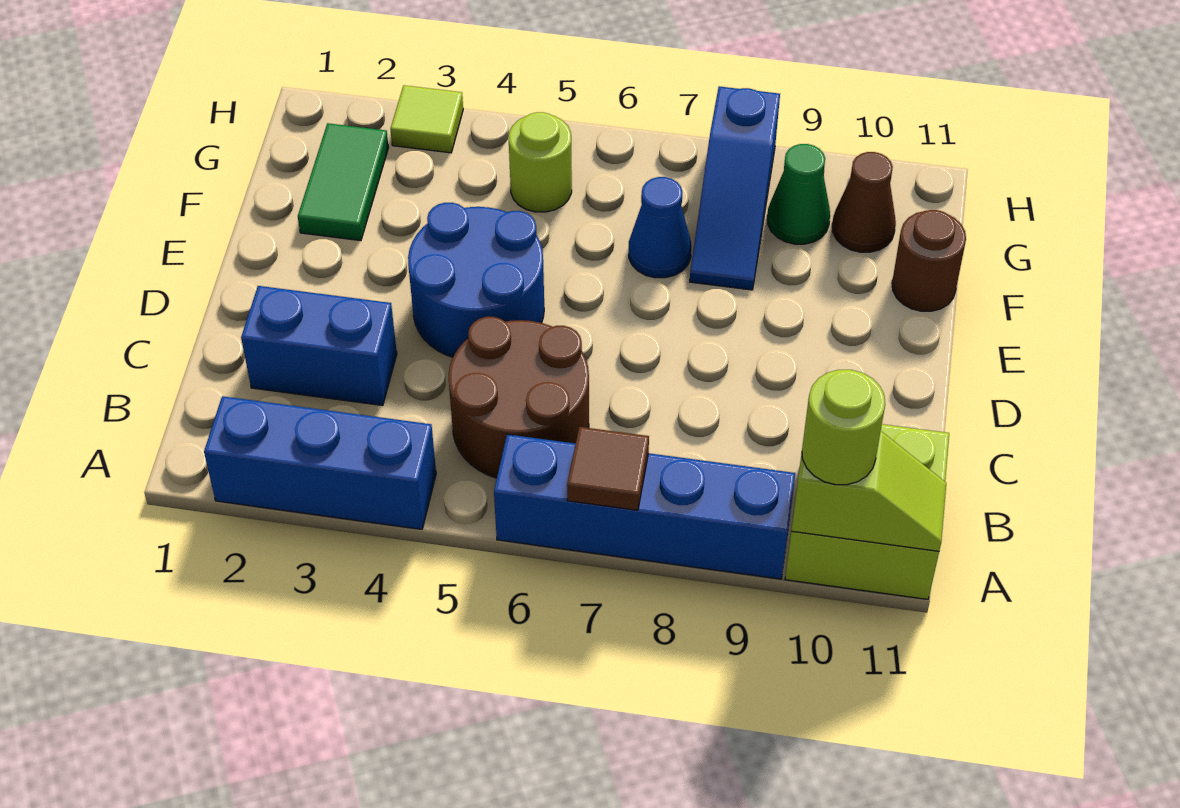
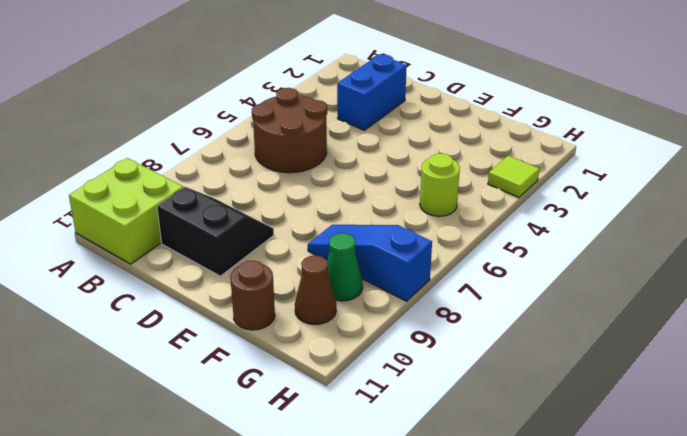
black 2x2 slope [157,187,274,276] -> none
none -> blue 1x3 brick [204,396,436,529]
none -> blue 1x4 brick [494,434,795,579]
none -> blue 2x2 round brick [408,203,544,357]

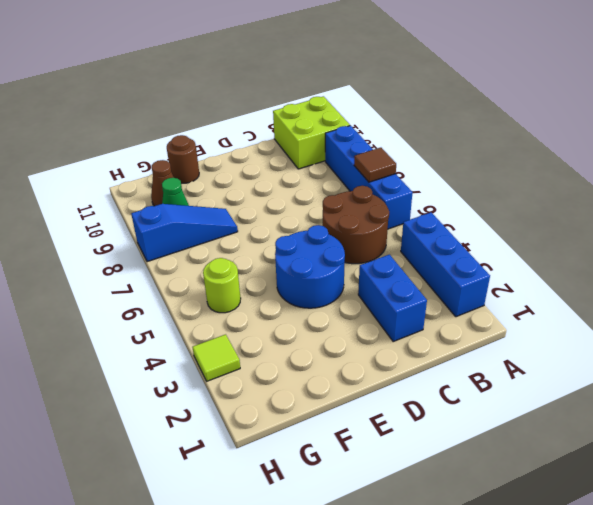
none -> green 1x2 tile [298,123,389,241]
none -> blue 1x1 cone [629,177,691,278]
none -> lime 1x2 slope [791,431,946,551]

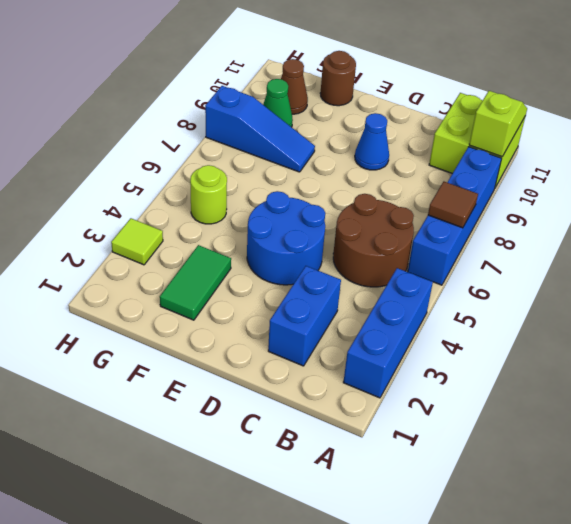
blue 1x1 cone [355,113,389,170] -> blue 1x1 cone moved to [629,177,691,278]
green 1x2 tile [160,245,231,320] -> green 1x2 tile turned to [298,123,389,241]
none -> lime 1x1 round brick [802,370,885,485]

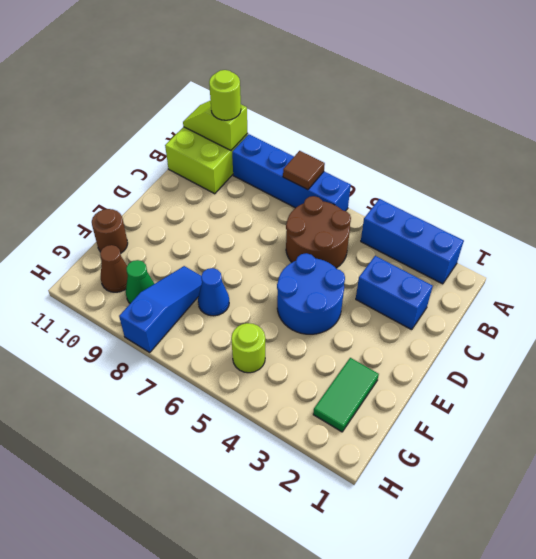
none -> lime 1x1 tile [391,85,463,153]

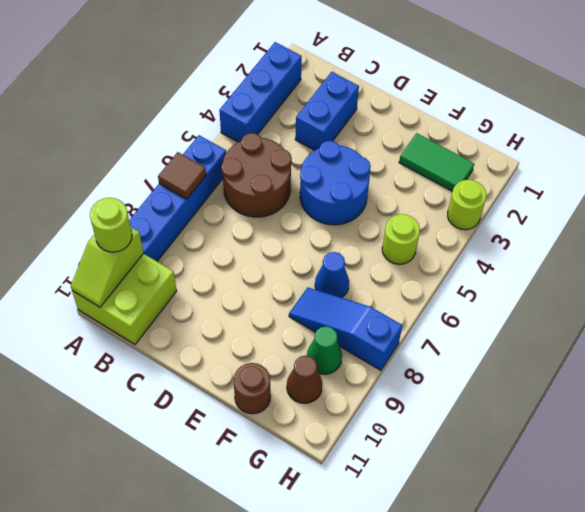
lime 1x1 round brick [448,180,486,230] -> lime 1x1 tile [391,85,463,153]

